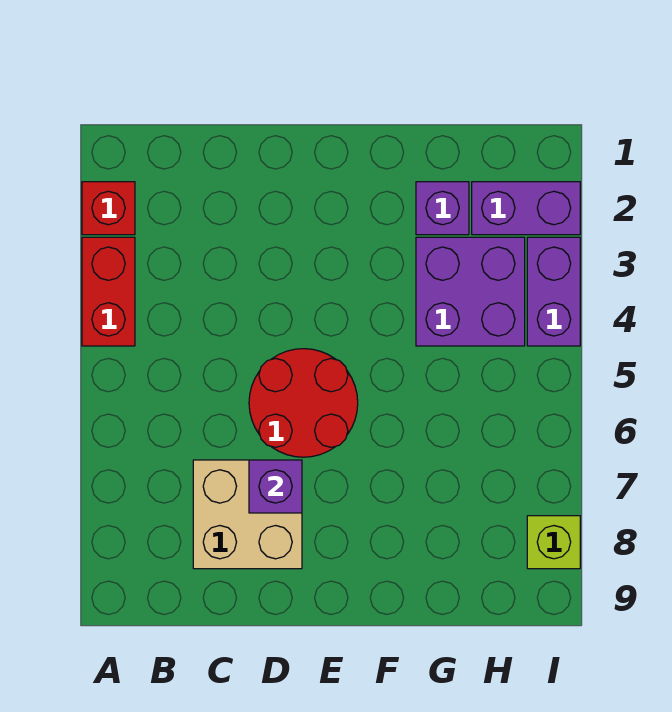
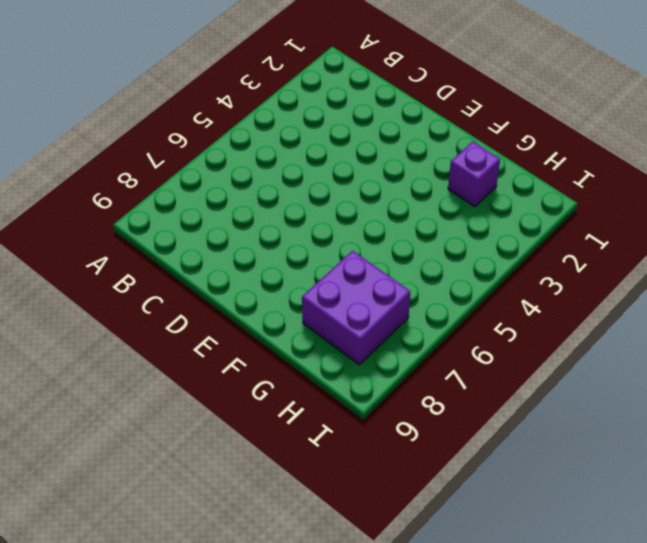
purple 2x2 brick [302,251,410,365] -> purple 2x2 brick moved to [416,237,525,346]
none -> red 1x1 brick [82,182,135,235]
none -> red 1x2 brick [82,237,135,346]

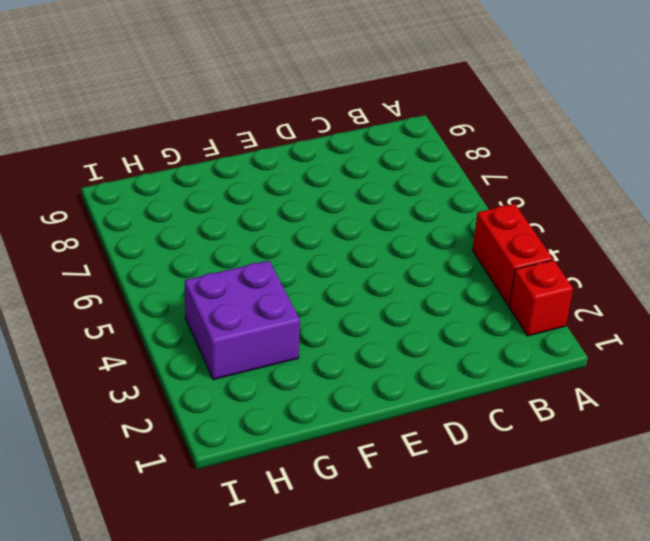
none -> tan 2x2 brick [193,460,302,569]
none -> red 2x2 round brick [249,349,358,457]

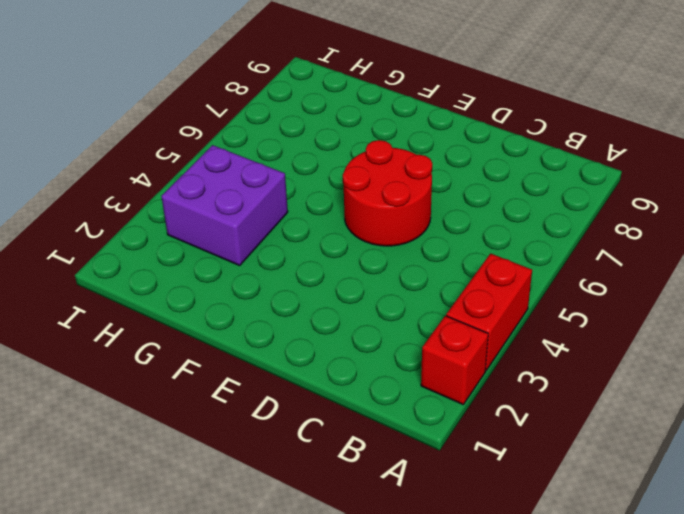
none -> tan 2x2 brick [193,460,302,569]
none -> purple 1x1 brick [416,182,469,235]

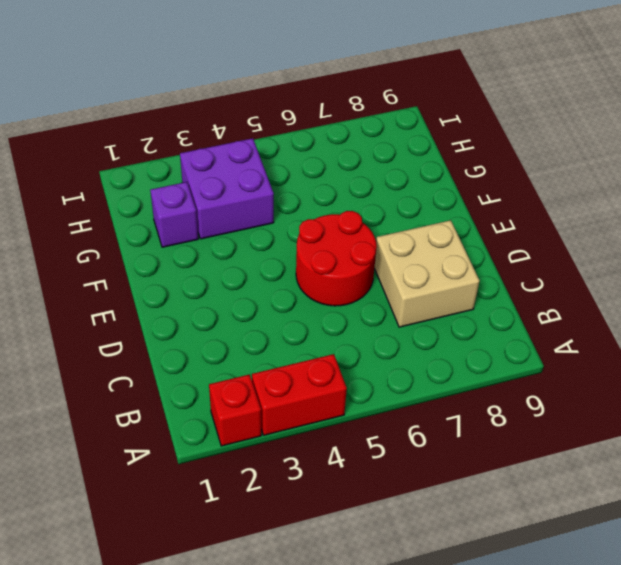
none -> purple 1x2 brick [472,182,580,235]
none -> purple 1x2 brick [527,237,580,346]

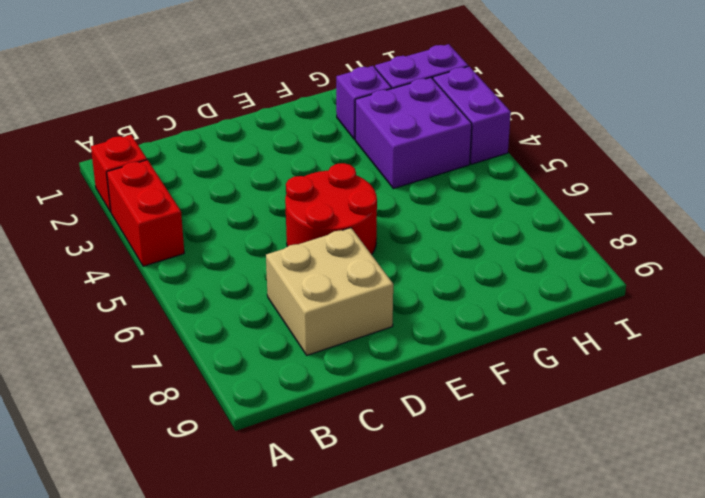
none -> lime 1x1 brick [527,516,580,569]
none -> purple 1x1 brick [249,460,302,513]

